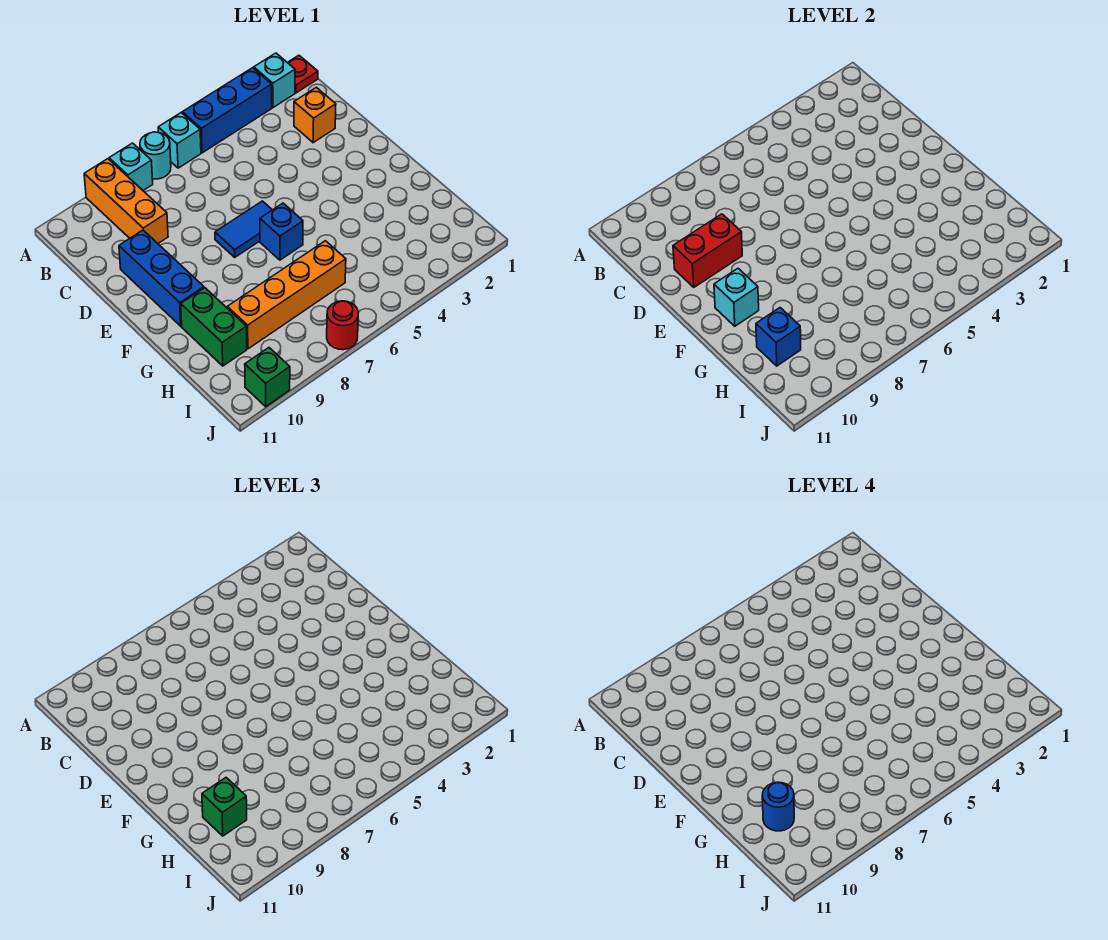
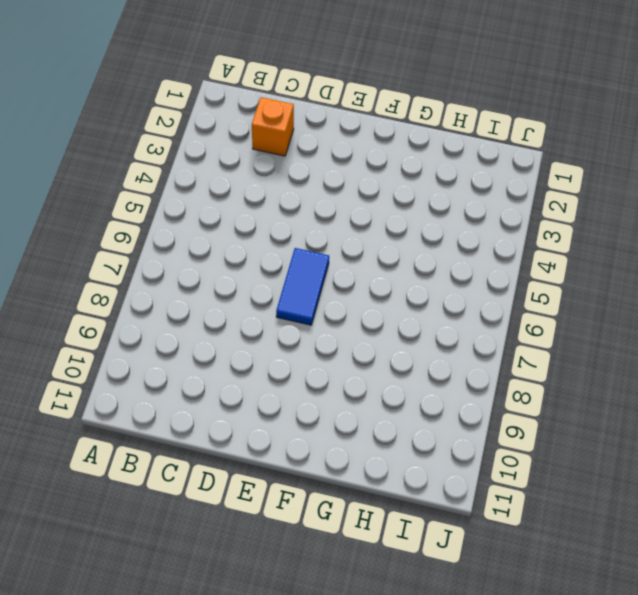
none -> red 1x1 plate [287,55,318,93]
none -> cyan 1x1 brick [254,53,295,108]
none -> blue 1x3 brick [182,68,272,153]

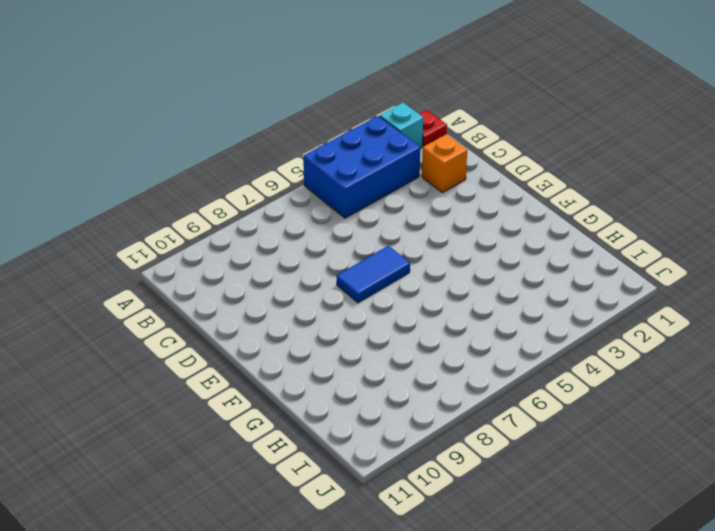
blue 2x3 brick [303,116,420,218] -> blue 1x3 brick [182,68,272,153]
none -> cyan 1x1 brick [158,113,201,168]
none -> cyan 1x1 round brick [140,132,171,179]
none -> cyan 1x1 brick [109,143,153,190]

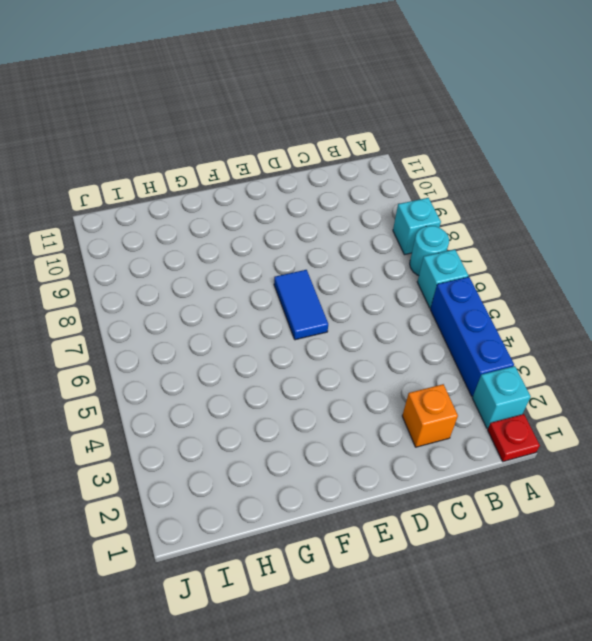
none -> orange 1x3 brick [84,159,168,243]
none -> blue 1x3 brick [119,230,204,326]
none -> blue 1x1 brick [260,203,303,260]

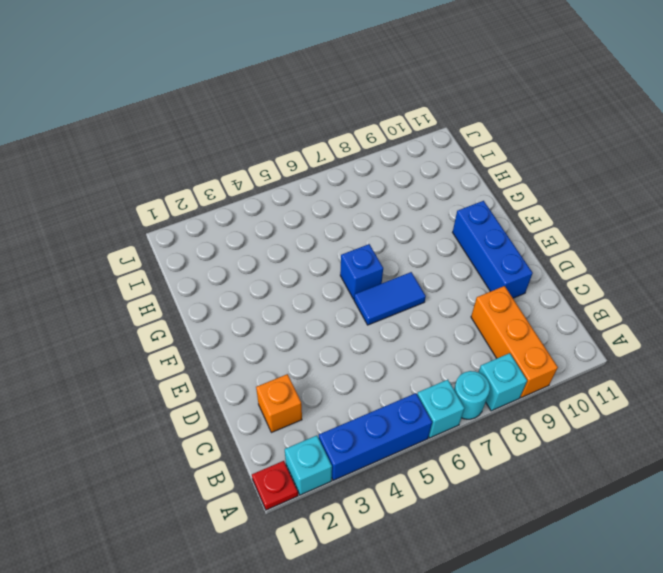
none -> green 1x2 brick [181,288,247,366]
none -> orange 1x4 brick [227,241,346,349]
none -> red 1x1 round brick [327,301,359,350]

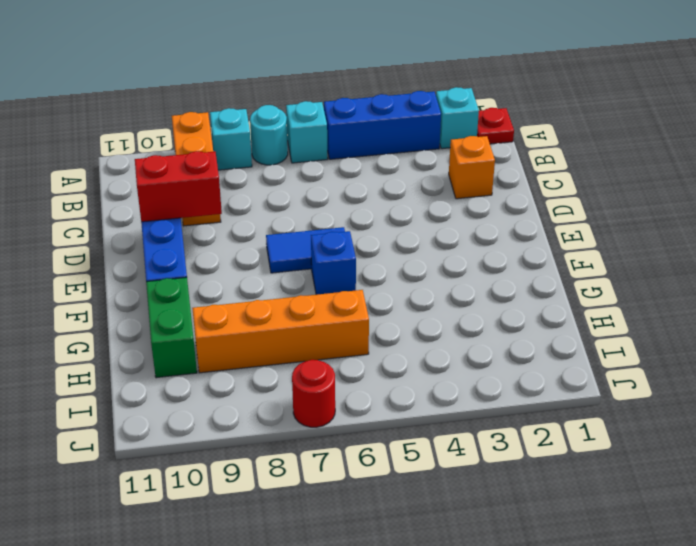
none -> green 1x1 brick [245,348,290,407]
none -> cyan 1x1 brick [714,269,759,326]
none -> blue 1x1 brick [756,308,801,366]

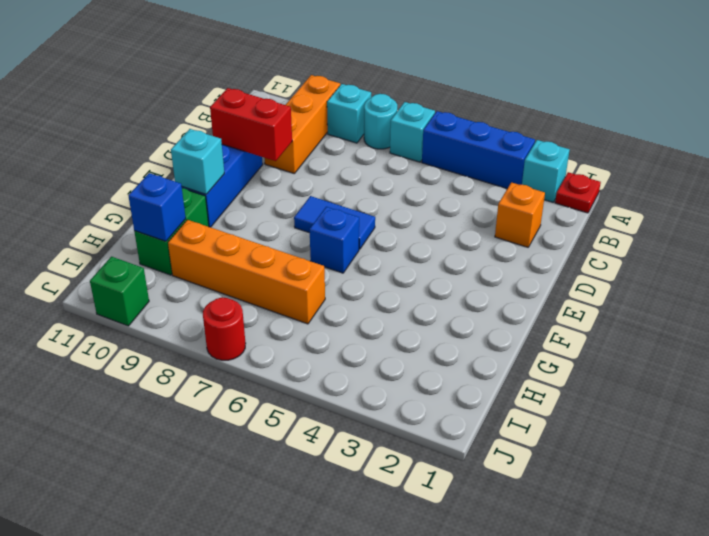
none -> green 1x1 brick [202,778,247,836]
none -> blue 1x1 round brick [762,782,794,831]

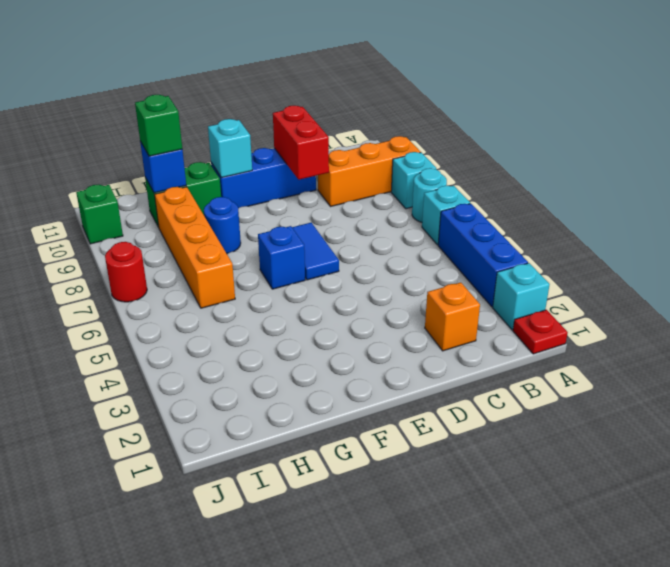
blue 1x1 round brick [204,197,241,253] -> blue 1x1 round brick moved to [762,782,794,831]

